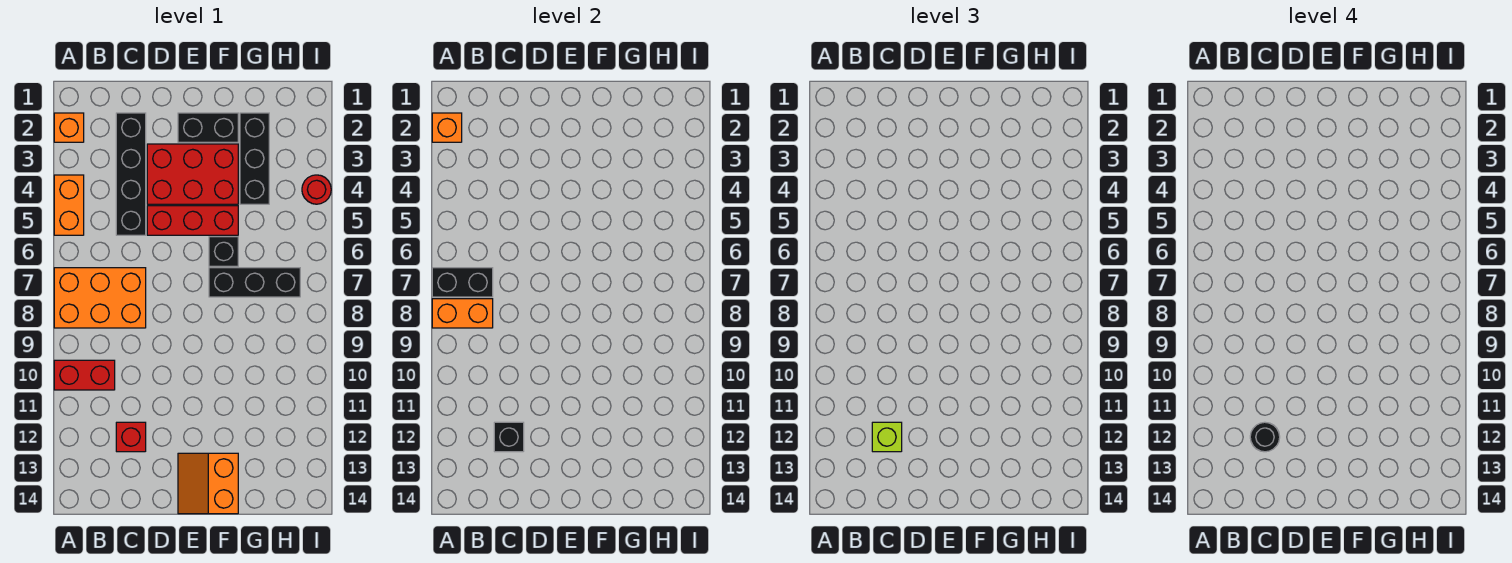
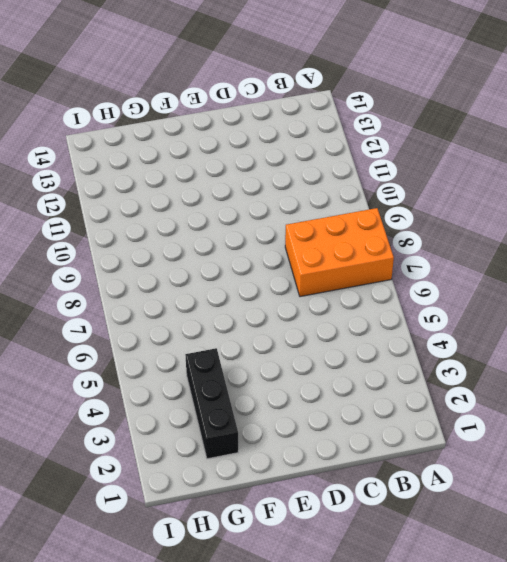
none -> orange 1x1 brick [54,113,84,142]
none -> orange 1x2 brick [54,175,84,235]
none -> red 1x2 brick [54,360,115,390]

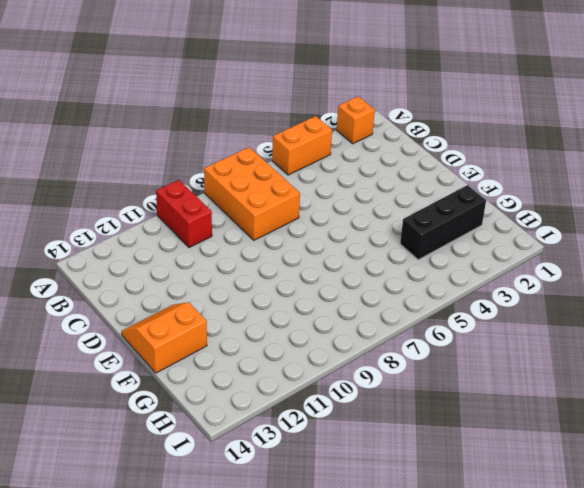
none -> black 1x4 brick [116,113,146,235]
none -> red 1x1 brick [116,422,146,452]
none -> red 2x3 brick [147,144,238,204]

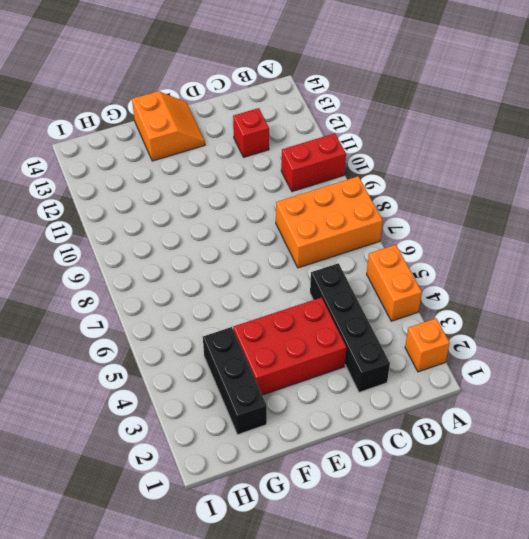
none -> red 1x3 brick [147,206,238,235]
none -> black 1x2 brick [178,113,238,142]
none -> black 1x1 brick [209,237,238,266]

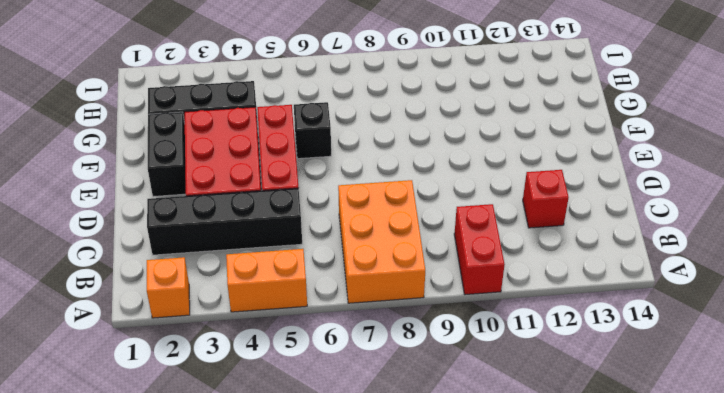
none -> orange 2x2 slope [178,453,238,514]
none -> black 1x3 brick [209,268,300,297]
none -> red 1x1 round brick [302,175,331,204]

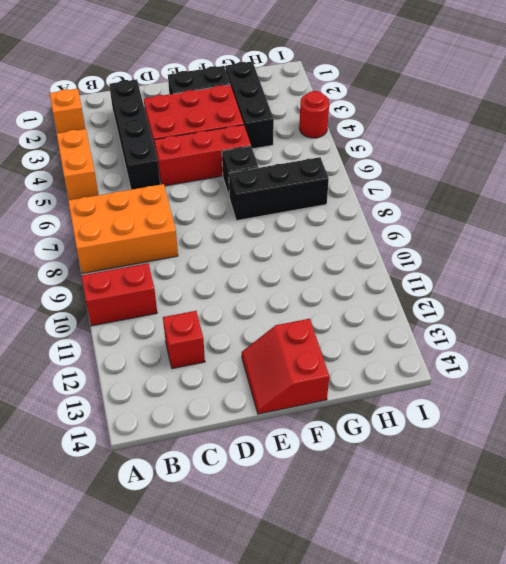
red 2x2 slope [242,319,329,414] -> orange 2x2 slope [178,453,238,514]
none -> orange 1x1 brick [432,113,462,142]
none -> black 1x2 brick [432,268,493,297]
none -> orange 1x2 brick [432,299,493,328]

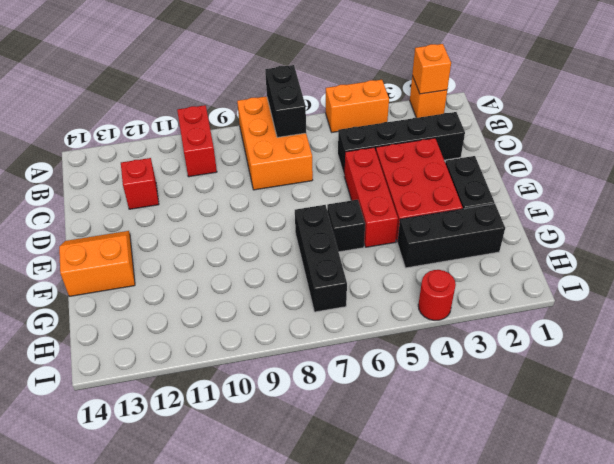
none -> orange 1x2 brick [432,299,493,328]
none -> black 1x1 brick [494,422,524,452]
none -> lime 1x1 brick [872,422,902,452]

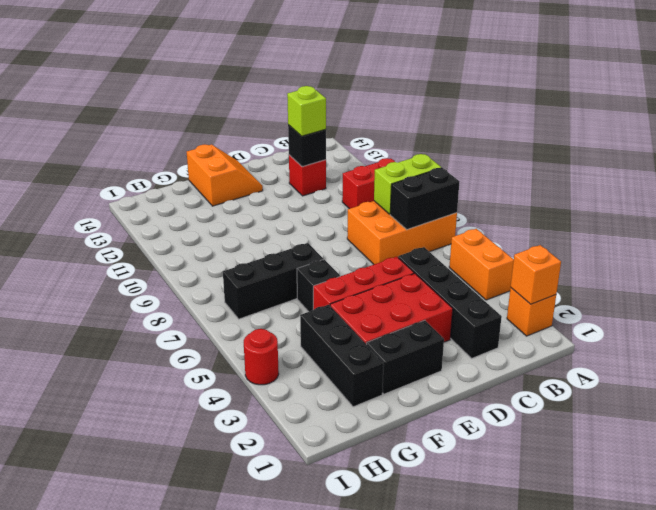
lime 1x2 brick [374,154,441,214] -> orange 1x2 brick [432,299,493,328]
none -> black 1x1 round brick [1250,422,1280,452]

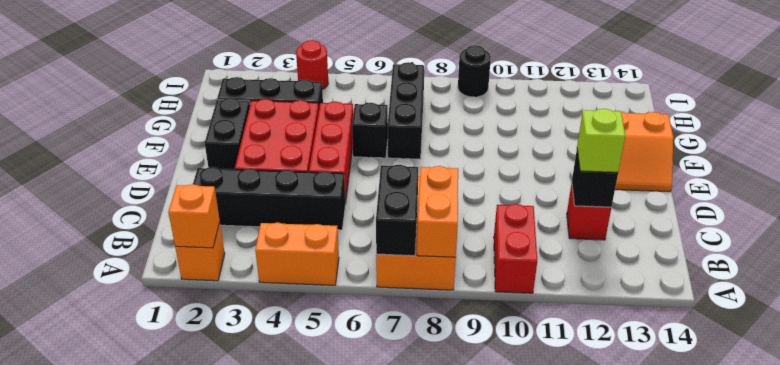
black 1x1 round brick [458,45,491,97] -> black 1x1 round brick moved to [1250,422,1280,452]

